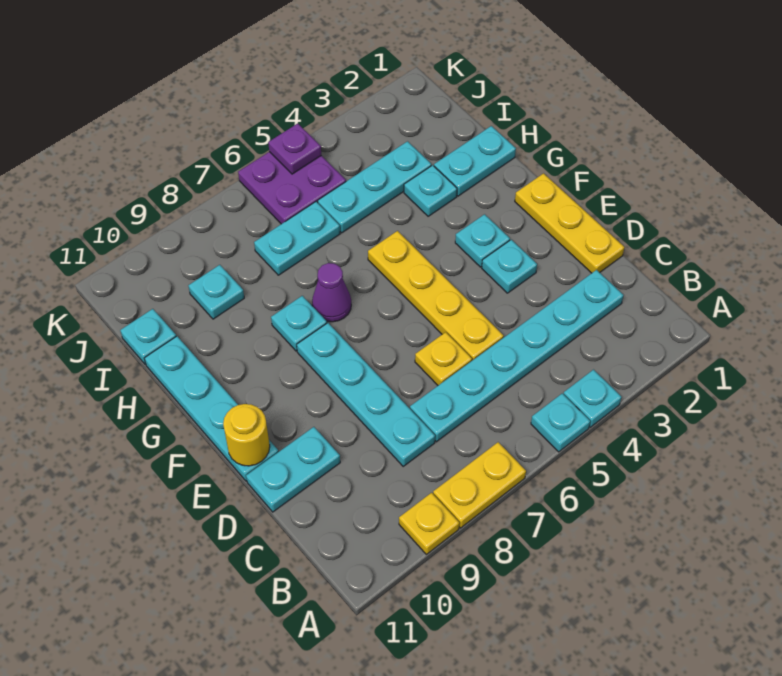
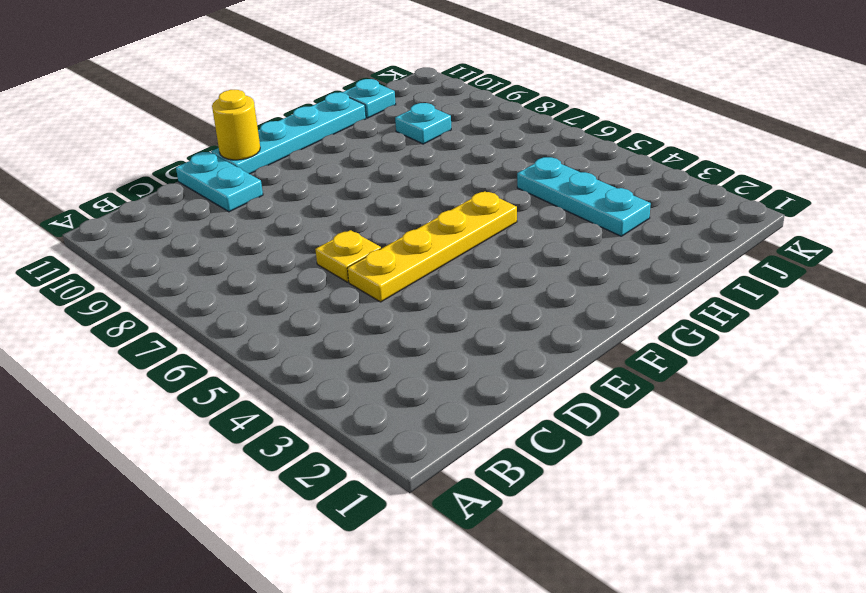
none -> cyan 1x1 plate [564,370,622,427]
none -> cyan 1x1 plate [531,393,590,452]
none -> yellow 1x2 plate [433,442,526,528]

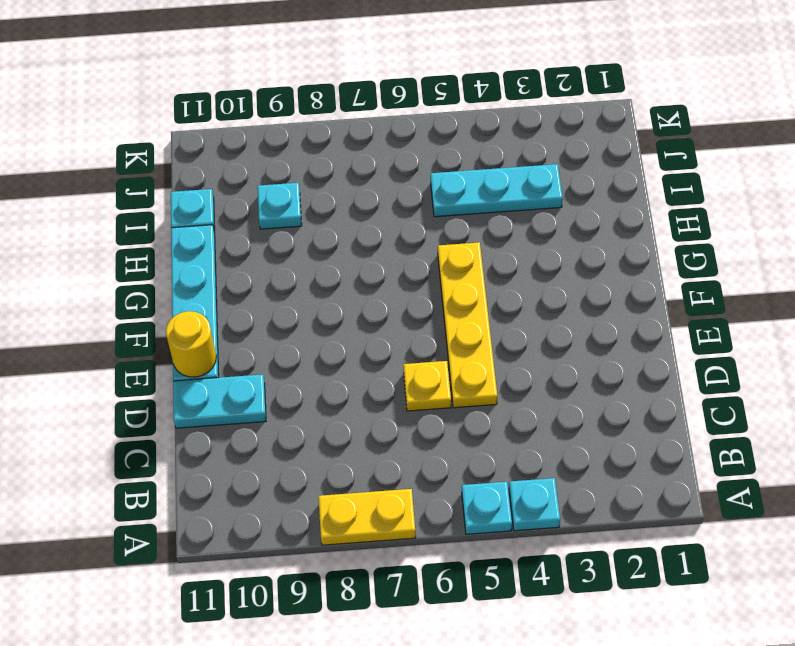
none -> yellow 1x1 plate [399,493,459,554]
none -> cyan 1x6 plate [410,270,624,442]
none -> cyan 1x4 plate [297,323,435,466]

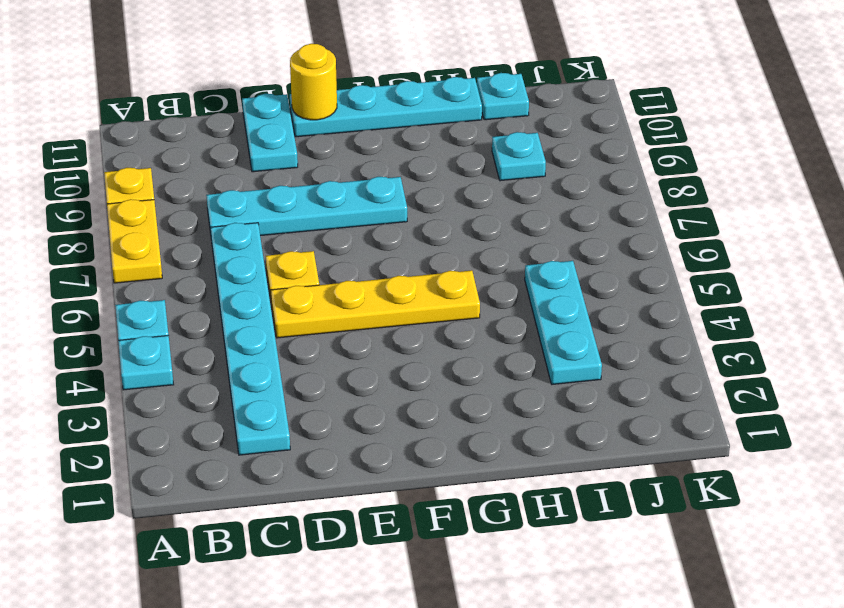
none -> yellow 1x3 plate [515,173,625,273]
none -> cyan 1x1 plate [482,240,537,293]
none -> cyan 1x1 plate [455,214,510,267]

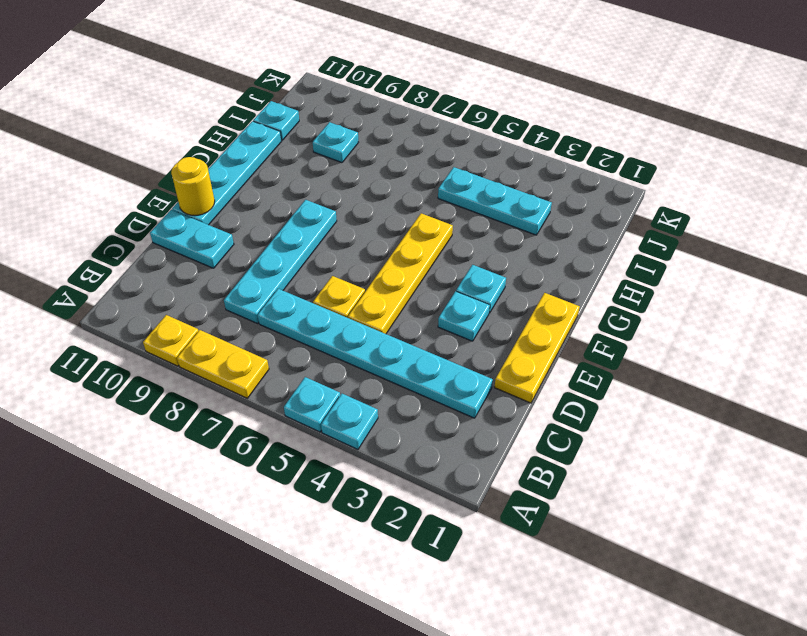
none -> purple 1x1 cone [312,263,351,322]
none -> cyan 1x1 plate [271,296,327,351]
none -> cyan 1x2 plate [434,126,516,196]

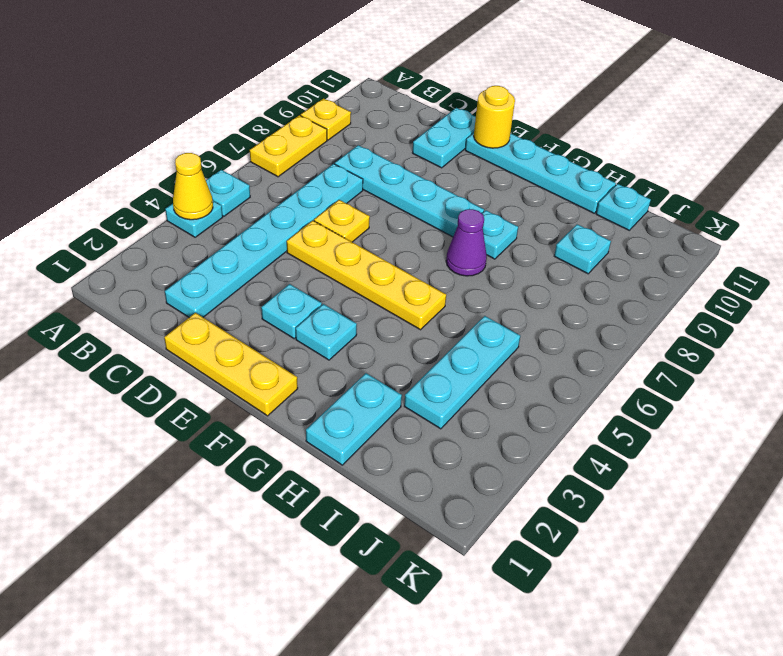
yellow 1x1 cone [173,153,213,220] -> none
none -> cyan 1x1 plate [404,165,457,216]
none -> cyan 1x2 plate [254,202,340,275]
none -> purple 2x2 plate [238,152,346,224]

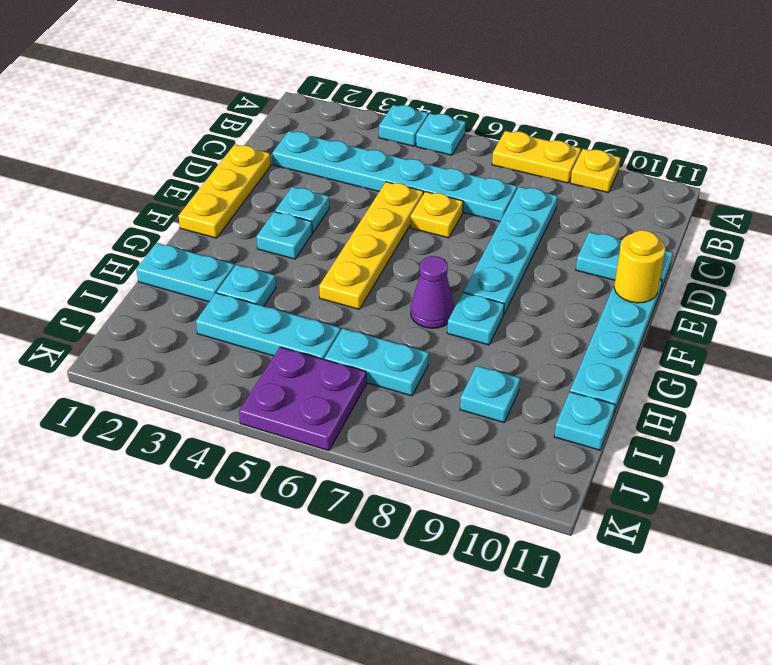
none -> purple 1x1 plate [268,124,321,174]

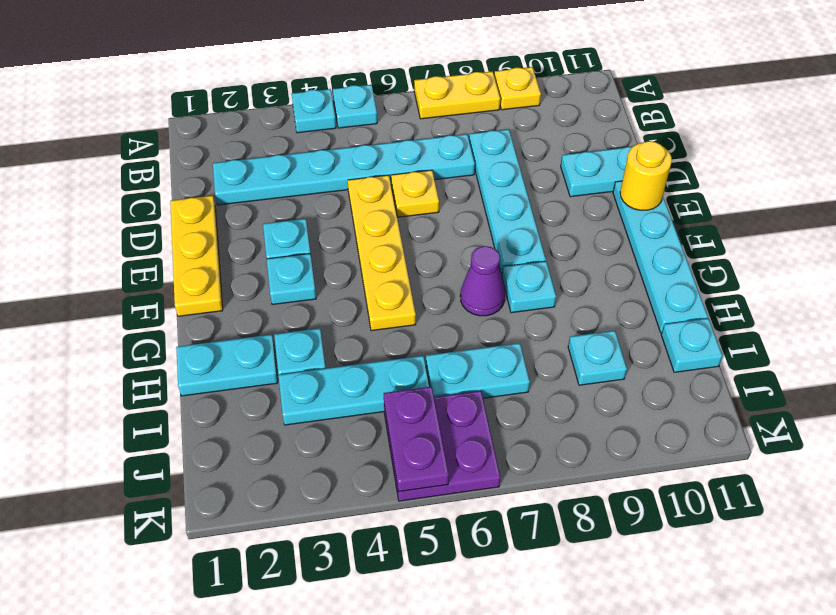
purple 1x2 plate [384,387,449,492] -> purple 1x1 plate [268,124,321,174]

